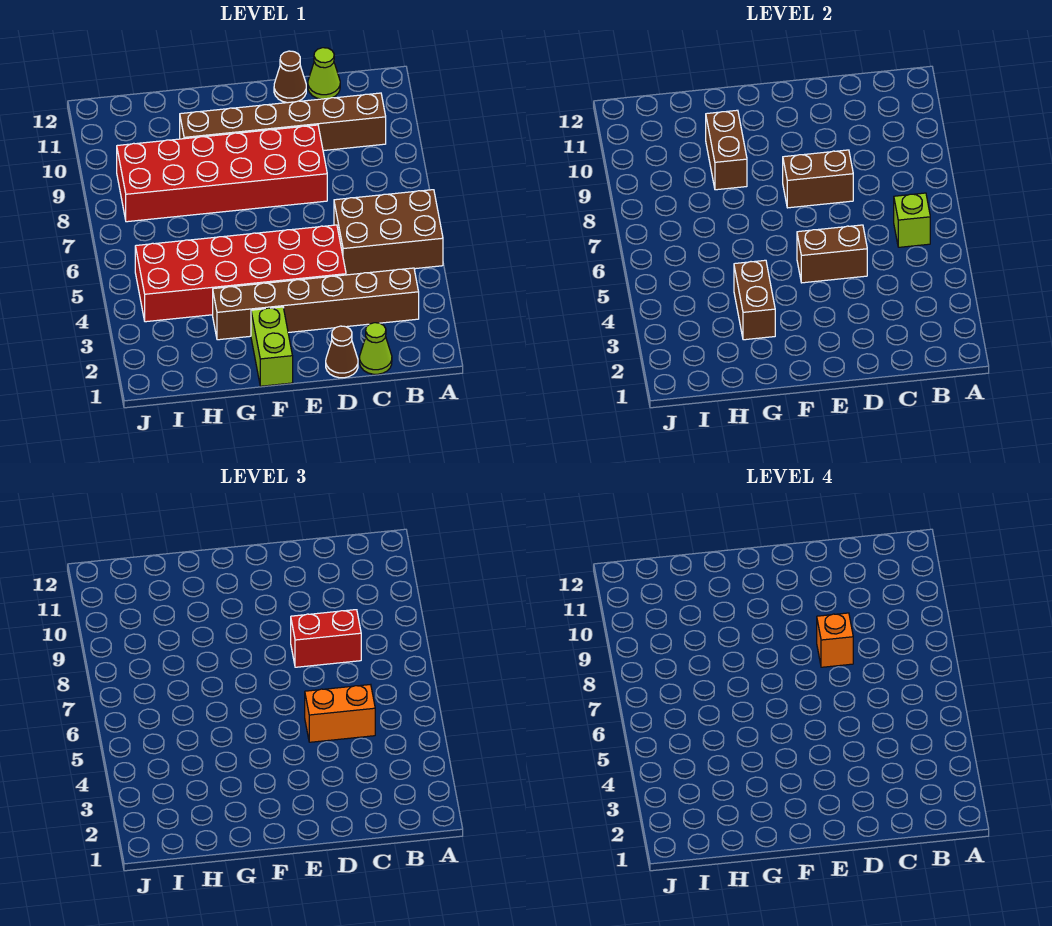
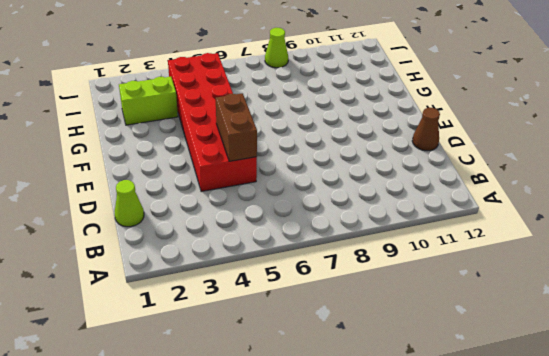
lime 1x2 brick [119,77,178,125] -> lime 1x2 brick moved to [251,307,293,386]
lime 1x1 cone [265,28,288,68] -> lime 1x1 cone moved to [308,48,340,99]
none -> brown 2x3 brick [334,190,443,275]
none -> brown 1x6 brick [213,268,419,340]
none -> brown 1x6 brick [180,93,386,151]

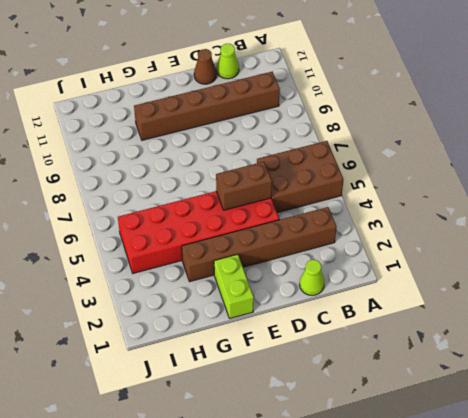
none -> brown 1x1 cone [326,326,358,378]
none -> red 2x6 brick [117,125,327,222]
none -> lime 1x1 brick [894,193,930,247]

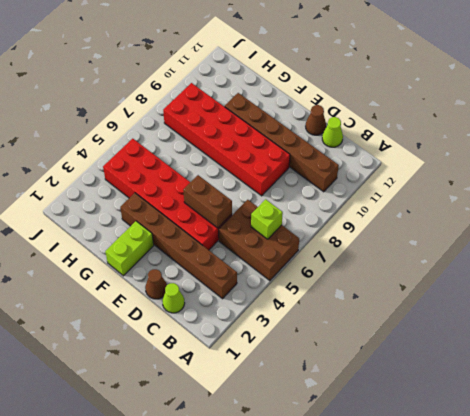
none -> brown 1x2 brick [783,150,853,208]
none -> brown 1x2 brick [734,260,775,340]
none -> brown 1x2 brick [706,110,747,190]

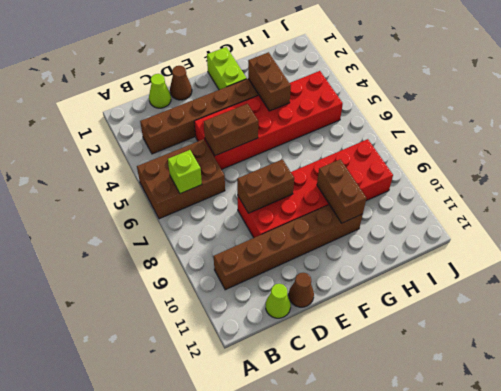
none -> orange 1x2 brick [305,685,375,742]
none -> red 1x2 brick [291,610,361,667]
none -> orange 1x1 brick [817,613,853,667]

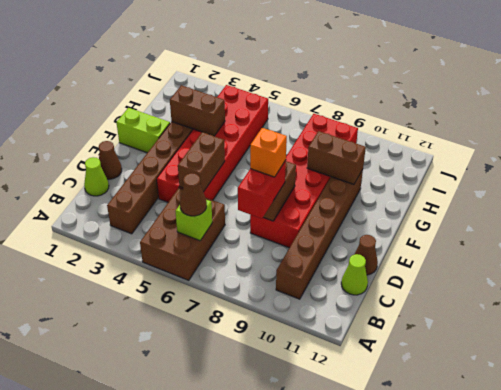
brown 1x1 cone [180,173,207,216] -> none
none -> orange 1x2 brick [305,685,375,742]

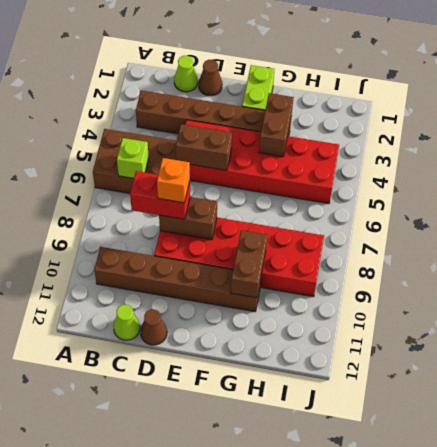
none -> orange 1x2 brick [305,685,375,742]

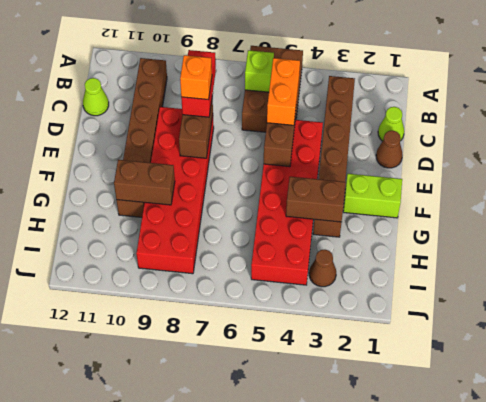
brown 1x1 cone [309,250,336,287] -> brown 1x1 cone moved to [274,51,306,103]

